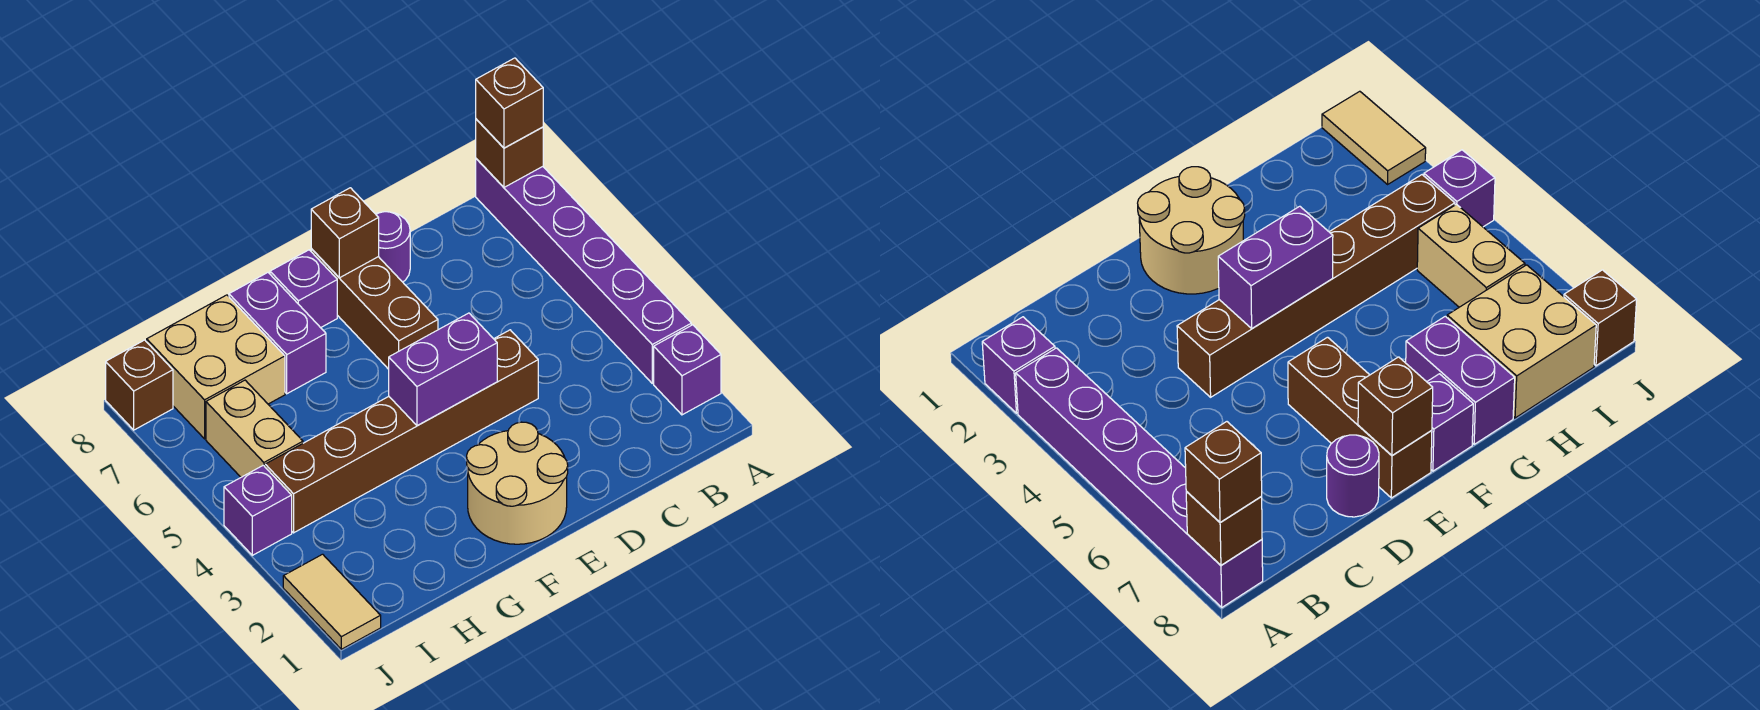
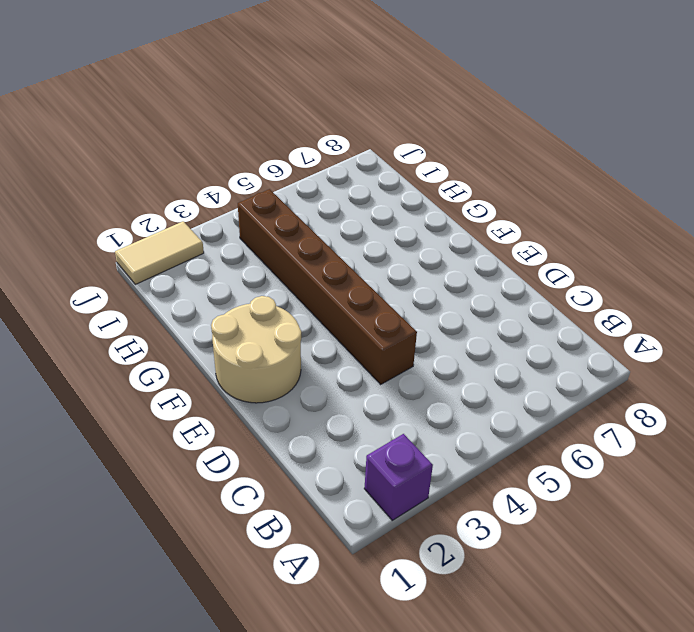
none -> purple 1x6 brick [476,159,691,383]
none -> purple 1x1 round brick [376,212,410,282]
none -> brown 1x3 brick [311,248,438,369]

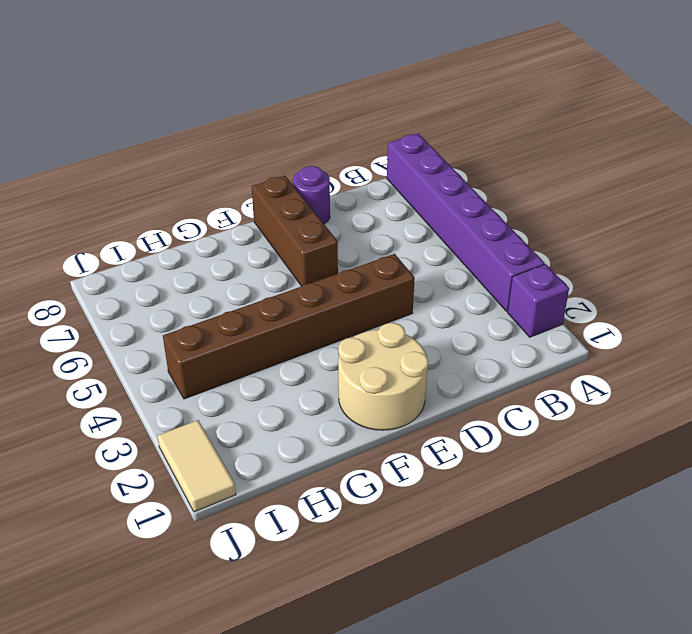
none -> purple 1x1 brick [270,250,337,328]
none -> purple 1x2 brick [229,273,326,394]
none -> tan 2x2 brick [147,295,285,439]

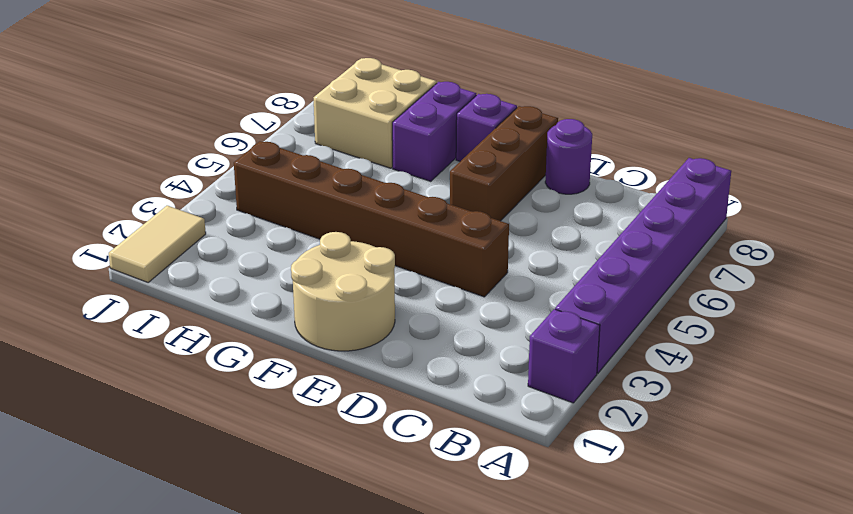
none -> tan 1x2 brick [206,380,303,477]
none -> purple 1x1 brick [224,465,292,555]
none -> brown 1x1 brick [106,340,173,430]

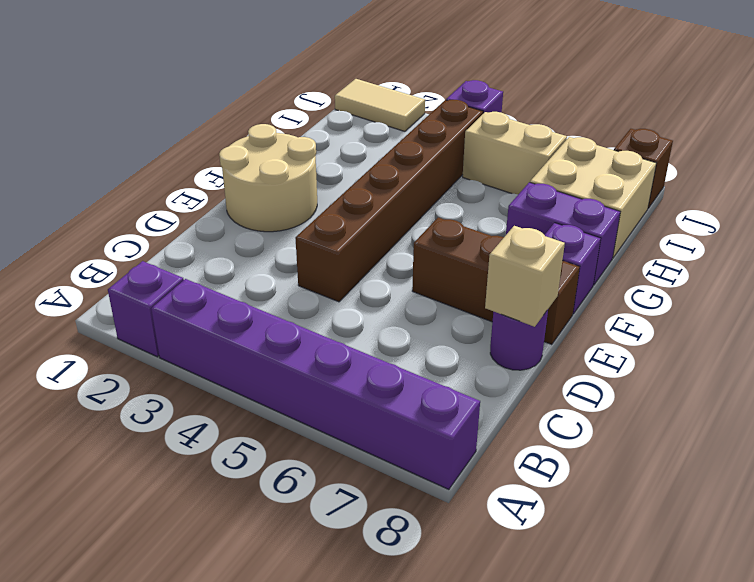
tan 1x1 brick [485,226,565,327] -> none
none -> brown 1x1 brick [476,119,543,187]
none -> purple 1x2 brick [389,313,497,426]
none -> brown 1x1 brick [311,188,379,278]

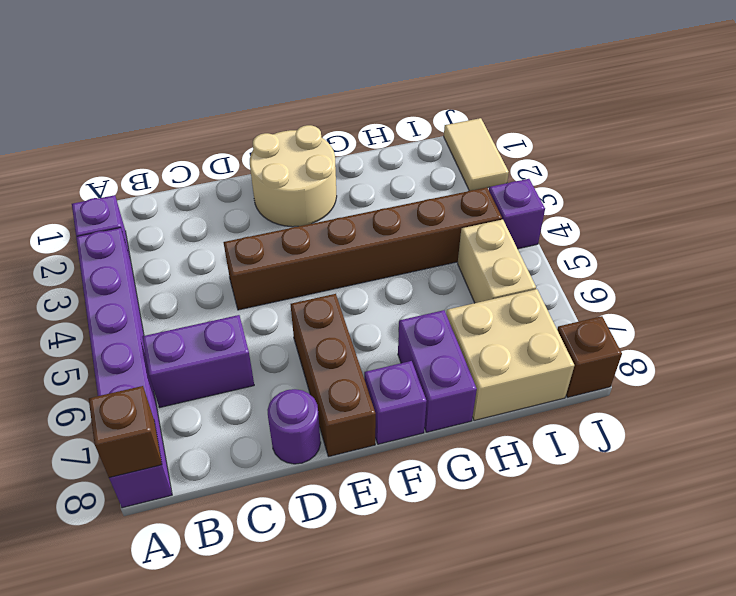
purple 1x2 brick [142,315,254,408] -> purple 1x2 brick moved to [389,313,497,426]
none -> brown 1x1 brick [311,188,379,278]
none -> brown 1x1 brick [476,58,543,148]

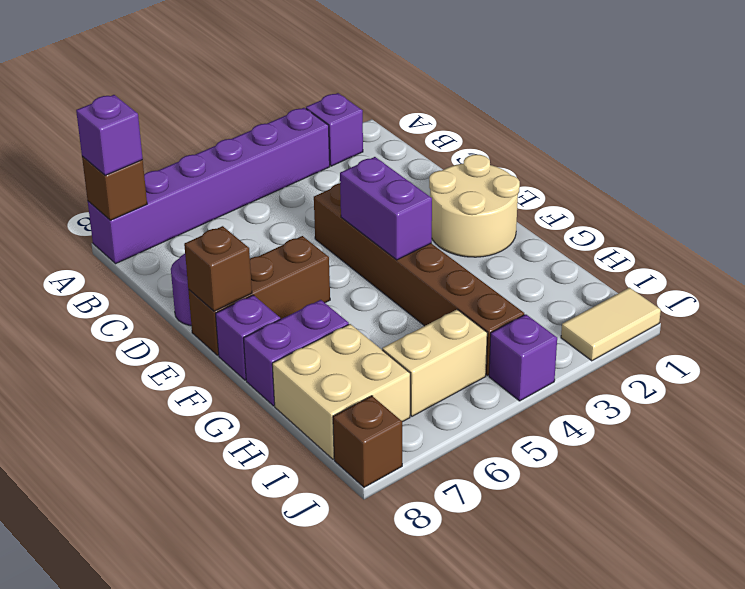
purple 1x1 brick [76,95,143,175] -> brown 1x1 brick [476,58,543,148]

